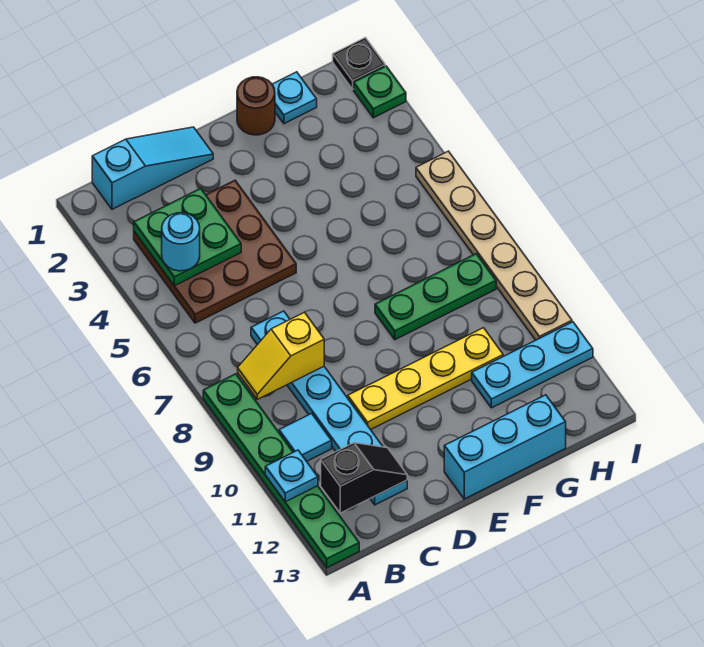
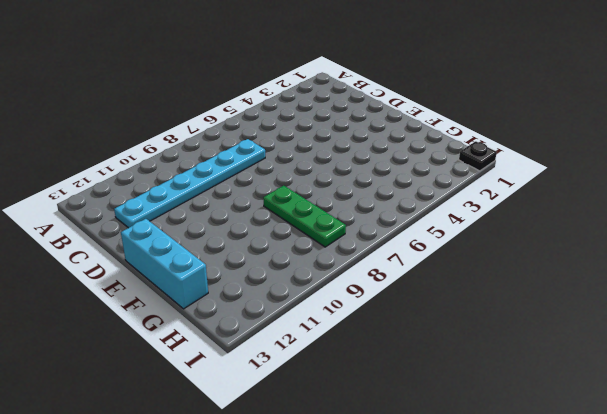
none -> green 1x6 plate [203,374,359,568]
none -> cyan 1x3 slope [92,127,213,209]
none -> brown 3x3 plate [134,180,296,323]

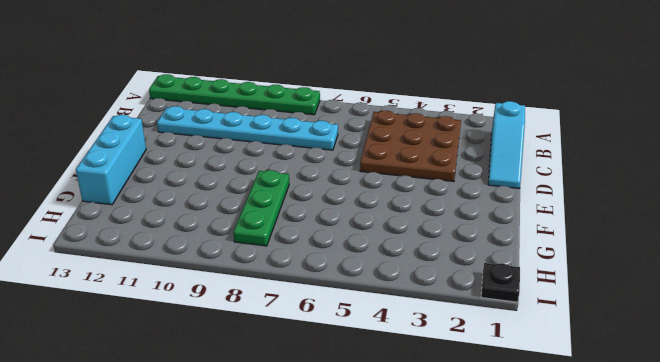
none -> cyan 1x1 tile [279,413,332,461]
none -> yellow 1x4 plate [348,328,503,430]
none -> brown 1x1 round brick [237,77,275,135]

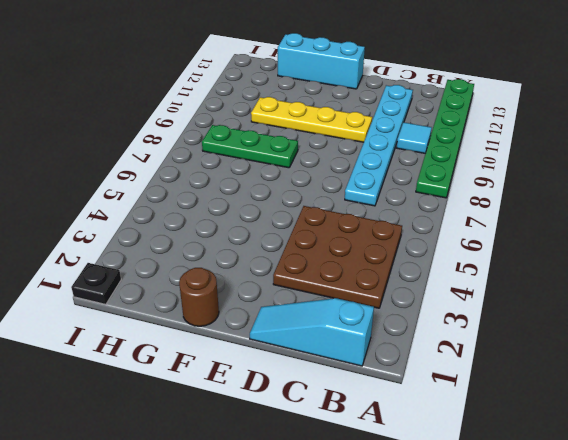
none -> cyan 1x1 plate [272,72,317,124]
none -> cyan 1x3 plate [472,322,593,408]
none -> green 1x1 plate [354,66,406,118]

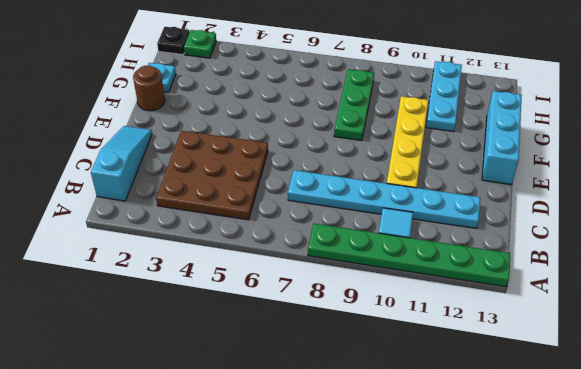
none -> tan 1x6 plate [416,151,572,340]
none -> cyan 1x1 plate [265,450,318,502]
none -> green 2x2 plate [134,188,241,286]

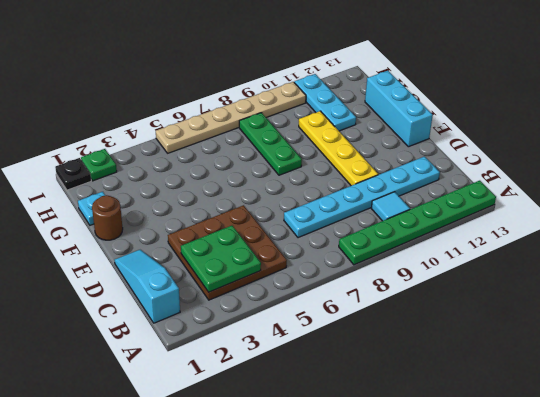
none -> cyan 1x1 plate [265,450,318,502]
none -> yellow 1x2 slope [238,312,324,399]
none -> black 1x2 slope [321,443,407,513]

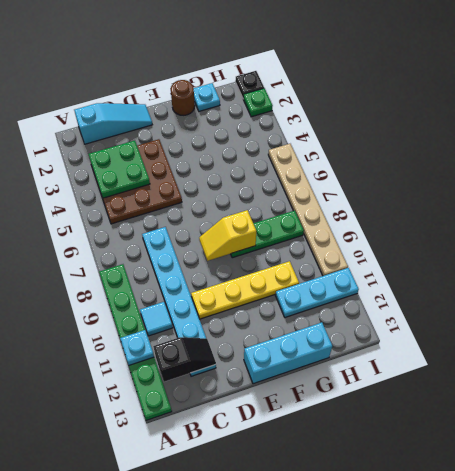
yellow 1x2 slope [199,210,256,261] -> yellow 1x2 slope moved to [238,312,324,399]
none -> cyan 1x1 round brick [162,213,200,271]

